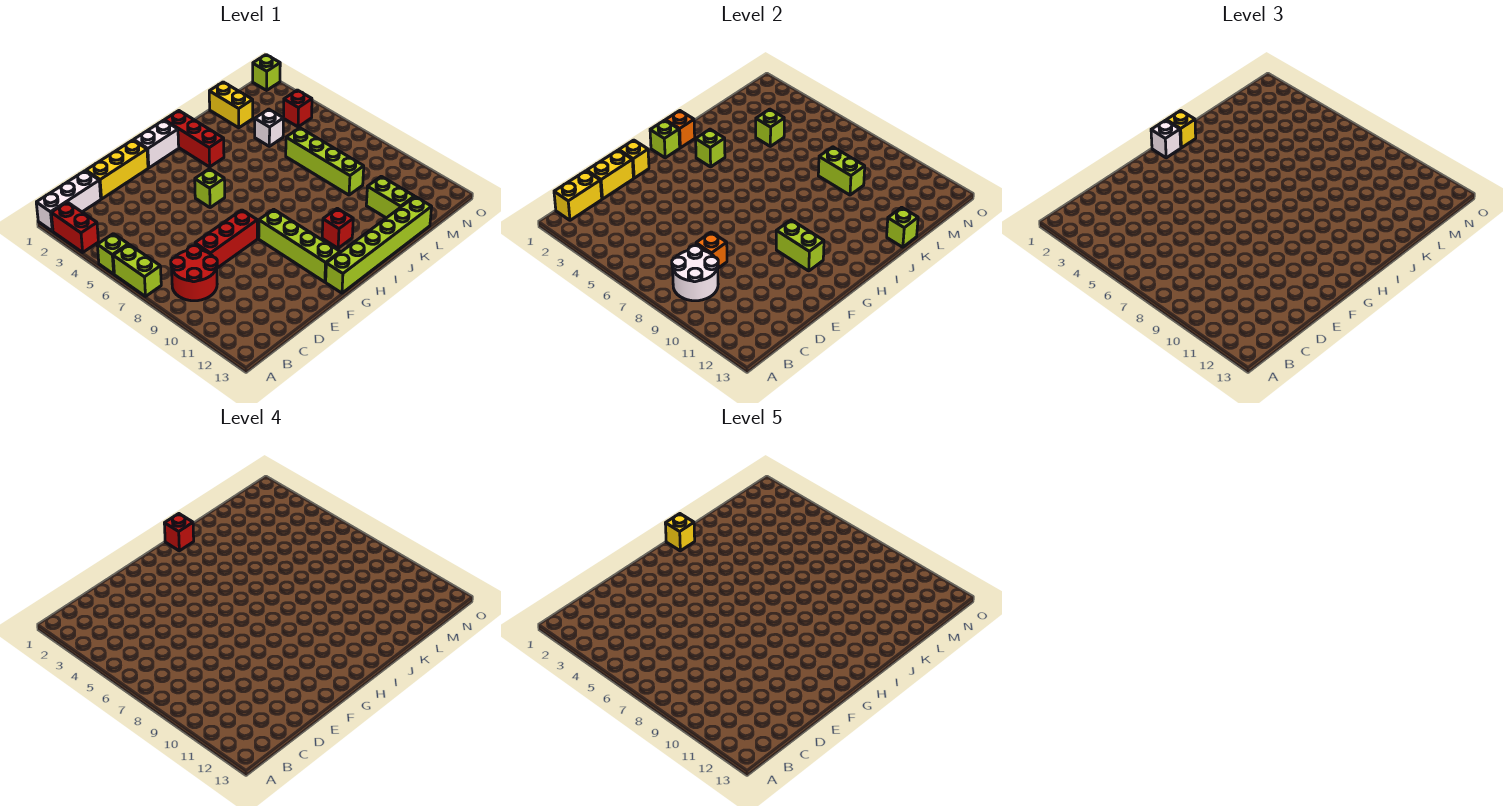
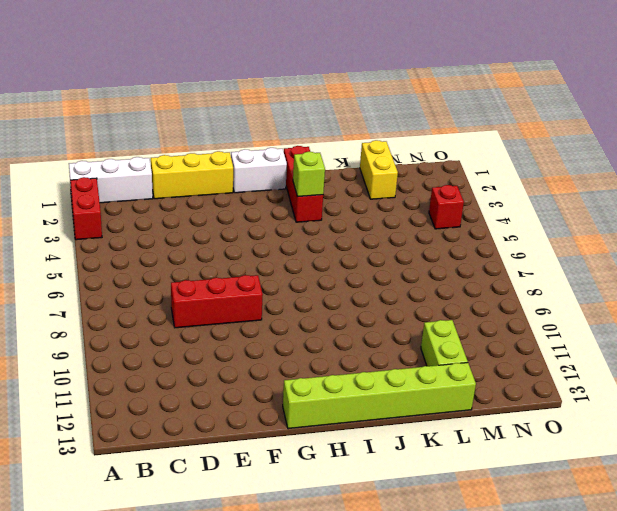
none -> lime 1x1 brick [97,234,128,274]
none -> lime 1x2 brick [113,245,161,296]
none -> red 2x2 round brick [171,246,217,301]
none -> lime 1x1 brick [195,169,225,208]

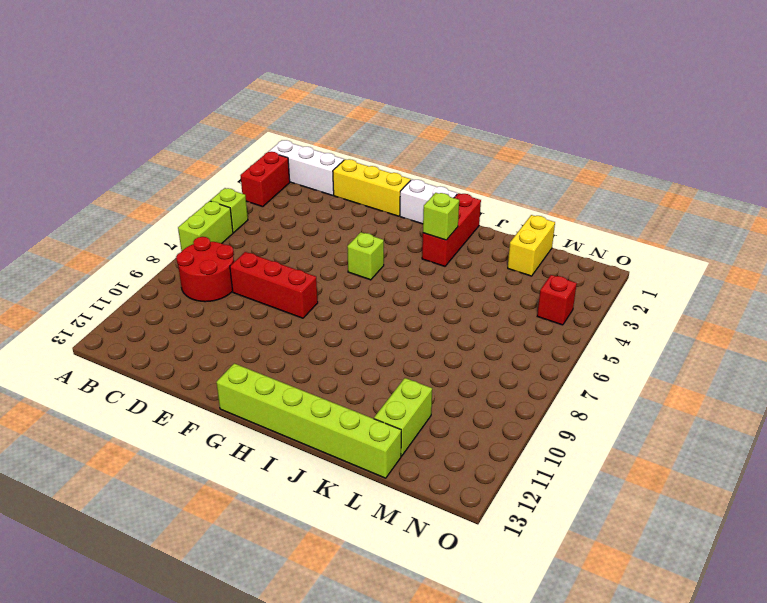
none -> lime 1x4 brick [259,209,340,282]
none -> red 1x1 brick [322,208,353,248]
none -> white 1x1 brick [255,109,283,146]
none -> lime 1x4 brick [286,128,364,195]

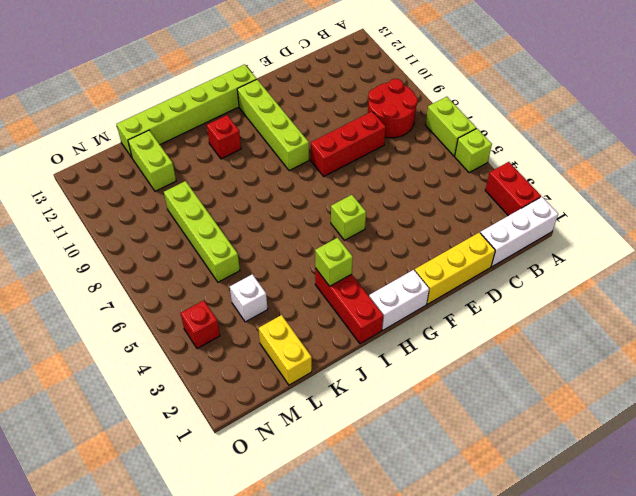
none -> lime 1x1 brick [253,55,280,90]
none -> yellow 1x2 brick [554,171,602,220]
none -> white 2x2 round brick [672,246,718,301]
none -> yellow 1x2 brick [587,150,633,199]

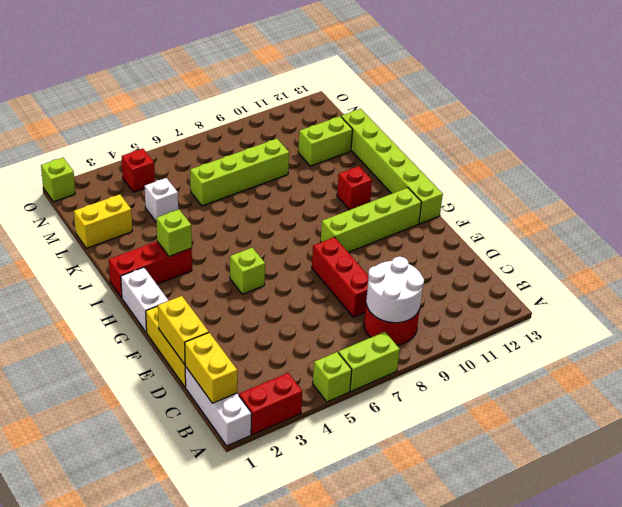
none -> orange 1x1 brick [696,232,727,268]
none -> yellow 1x1 brick [619,140,649,178]
none -> lime 1x2 brick [776,220,824,271]
none -> lime 1x1 brick [650,120,680,158]

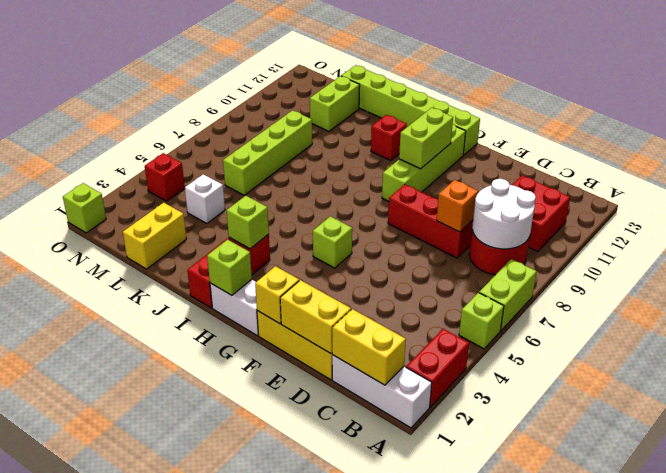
red 2x2 brick [512,176,570,251] -> none
none -> orange 1x1 brick [665,111,695,148]
none -> lime 1x1 brick [887,207,918,247]
none -> lime 1x1 brick [756,109,784,146]
none -> lime 1x2 brick [818,147,865,195]

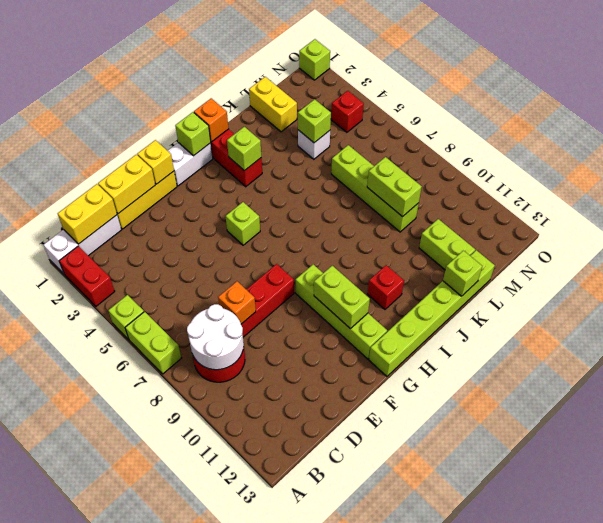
none -> white 1x1 brick [1151,120,1181,158]
none -> yellow 1x1 brick [1166,111,1196,148]
none -> red 1x1 brick [164,514,194,551]
none -> yellow 1x1 brick [665,514,695,551]

